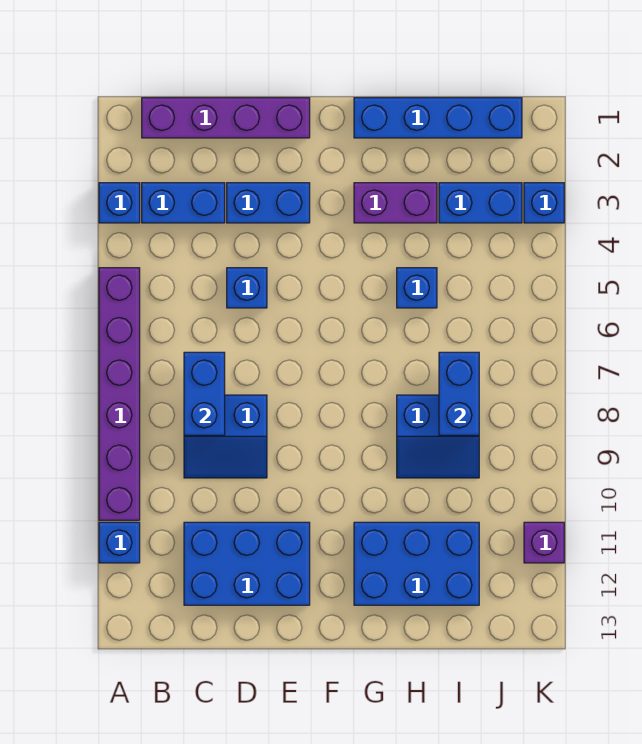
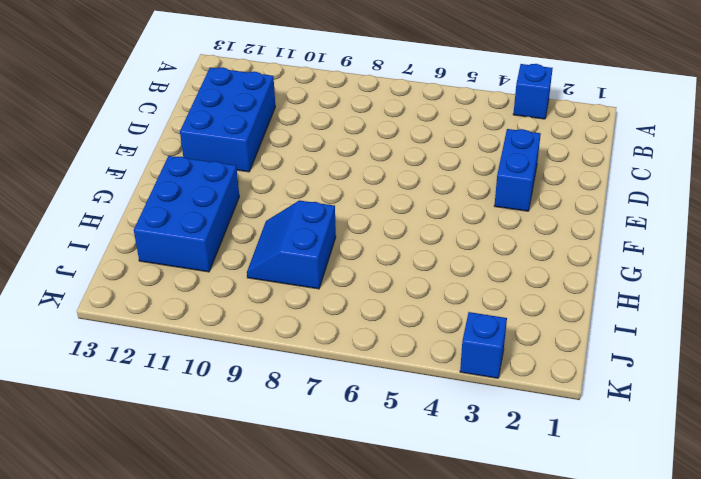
none -> purple 1x6 brick [99,268,140,520]
none -> blue 1x1 brick [99,522,140,563]
none -> purple 1x4 brick [142,98,310,138]

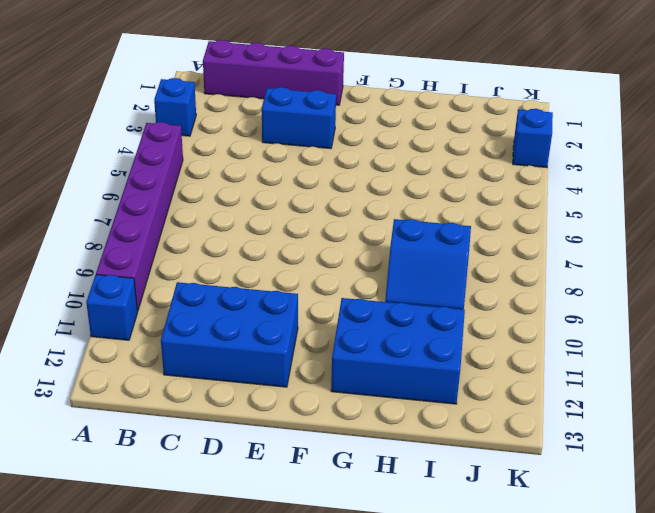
none -> blue 1x2 brick [142,183,225,223]
none -> blue 2x2 slope [184,395,267,478]
none -> blue 1x1 brick [227,268,267,308]

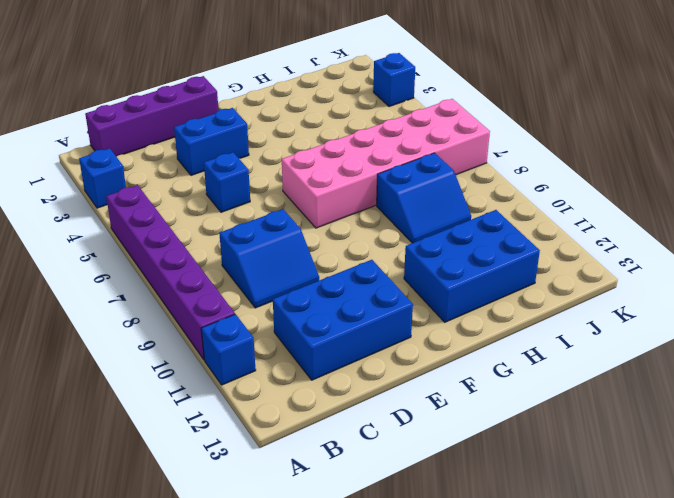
pink 2x6 brick [282,99,490,228] -> none
none -> blue 1x2 brick [142,183,225,223]
none -> blue 1x4 brick [354,98,522,138]
none -> purple 1x2 brick [354,183,437,223]

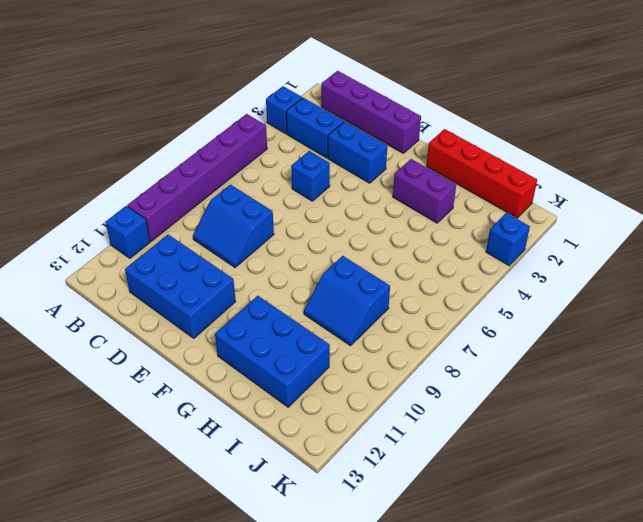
red 1x4 brick [426,129,537,218] -> blue 1x4 brick [354,98,522,138]
none -> blue 1x1 brick [397,268,437,308]
none -> blue 1x2 brick [439,183,522,223]
none -> purple 1x1 brick [524,522,564,563]

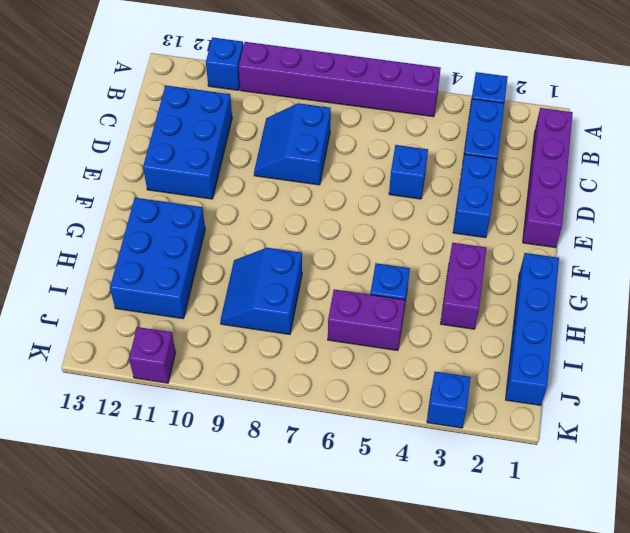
purple 1x2 brick [328,289,405,351] -> none
none -> blue 1x2 brick [439,183,522,223]
none -> blue 1x2 brick [184,352,225,435]
none -> blue 1x2 brick [439,352,479,435]

